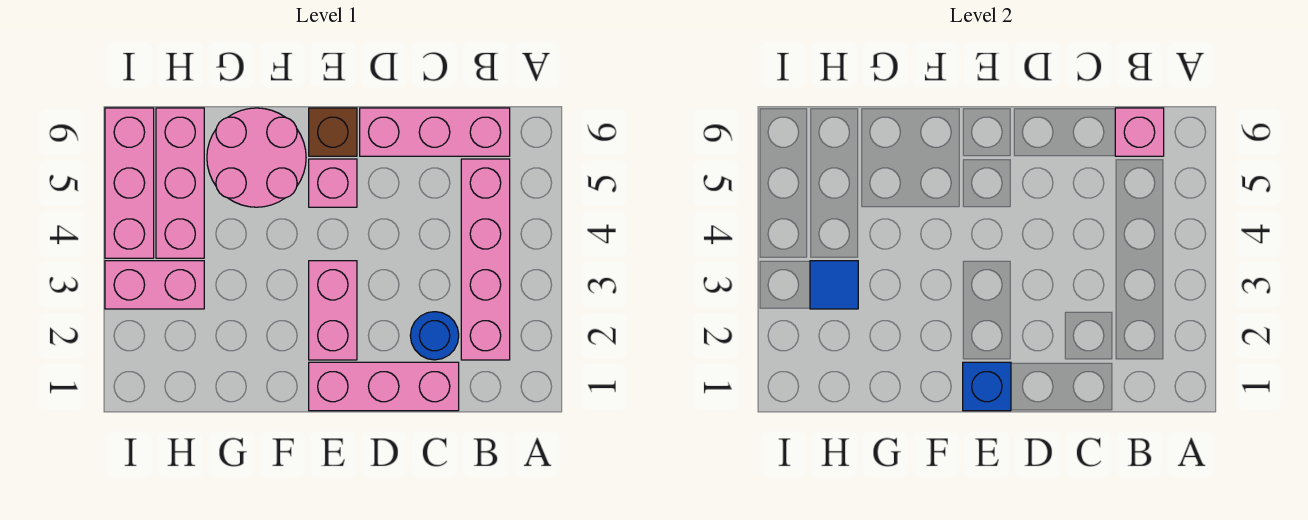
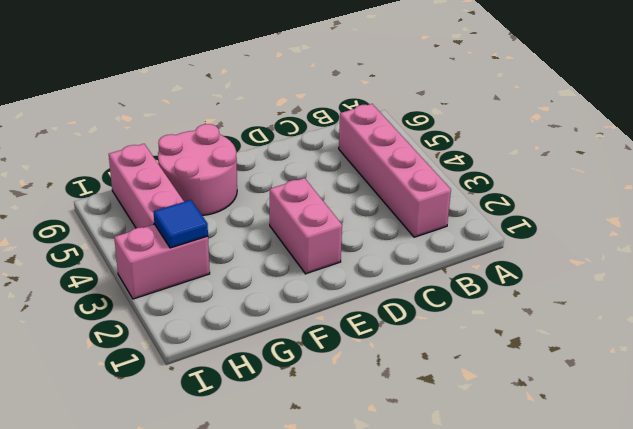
none -> pink 1x3 brick [360,108,510,156]
none -> pink 1x3 brick [309,362,459,411]
none -> blue 1x1 round brick [410,312,459,360]

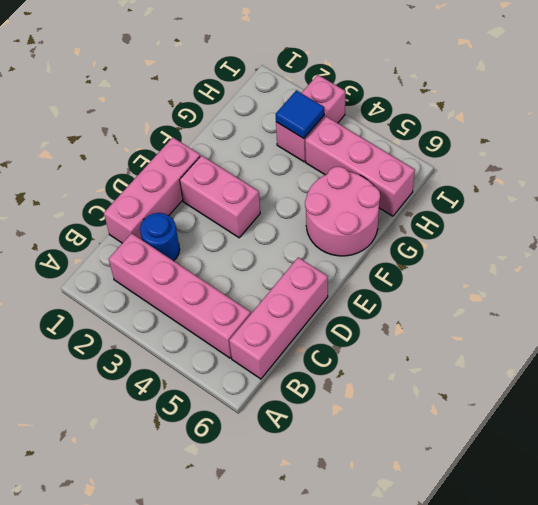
none -> pink 1x1 brick [309,159,357,207]
none -> brown 1x1 brick [309,108,357,156]
none -> pink 1x3 brick [105,108,154,258]

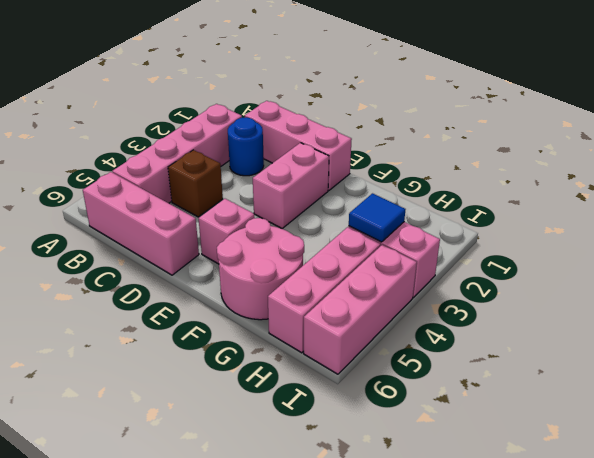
brown 1x1 brick [168,150,223,217] -> brown 1x1 brick moved to [309,108,357,156]
none -> pink 1x1 brick [1115,108,1164,156]
none -> blue 1x1 brick [963,362,1011,411]

